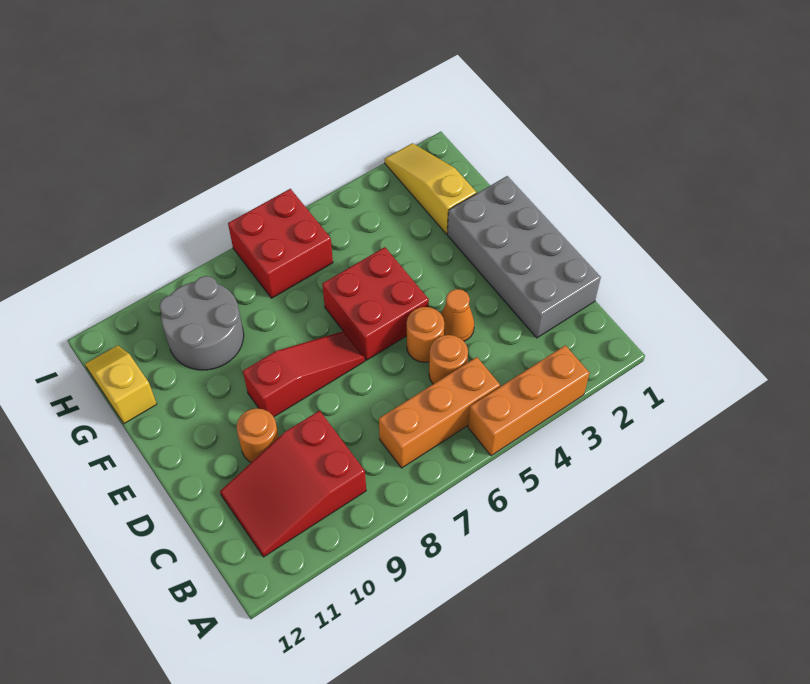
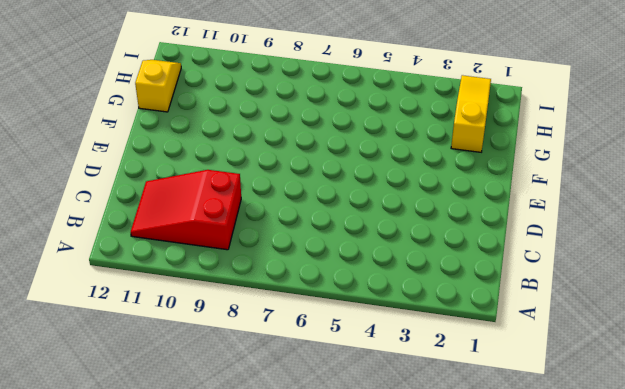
none -> orange 1x3 brick [468,345,589,456]
none -> orange 1x3 brick [379,357,500,468]
none -> grey 2x4 brick [447,176,601,338]

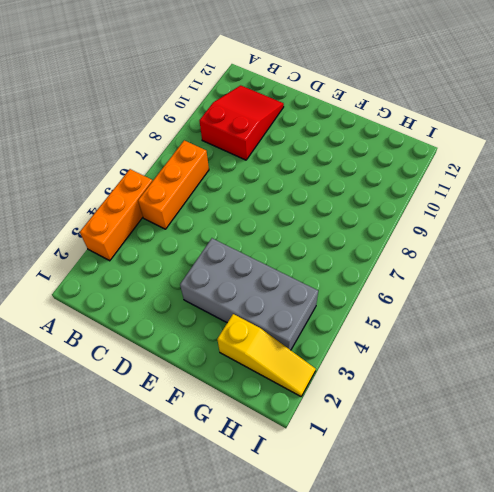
grey 2x4 brick [180,238,318,350] -> grey 2x4 brick moved to [447,176,601,338]
none -> orange 1x1 round brick [429,335,468,384]
none -> orange 1x1 cone [441,289,475,341]
none -> orange 1x1 round brick [407,307,444,362]

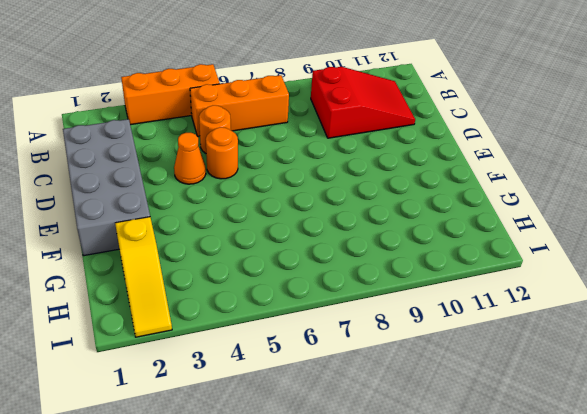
none -> orange 1x1 round brick [237,408,279,462]
none -> red 2x2 brick [322,247,429,360]
none -> red 1x3 slope [243,331,365,417]

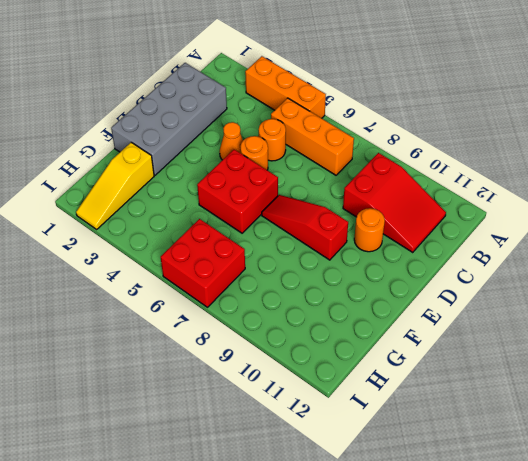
none -> grey 2x2 round brick [159,276,244,370]
none -> yellow 1x2 slope [85,345,157,424]

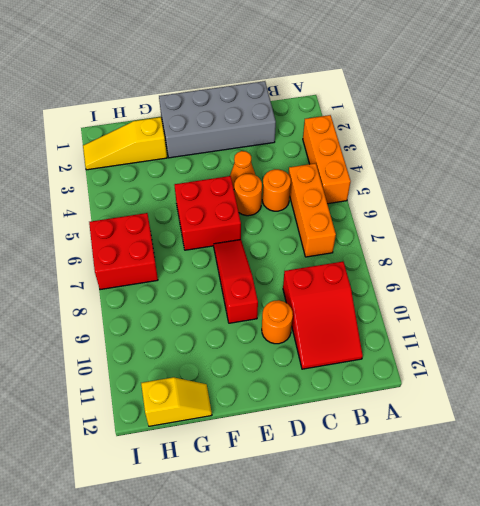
yellow 1x2 slope [141,377,212,426] -> yellow 1x2 slope turned to [85,345,157,424]
none -> grey 2x2 round brick [159,276,244,370]

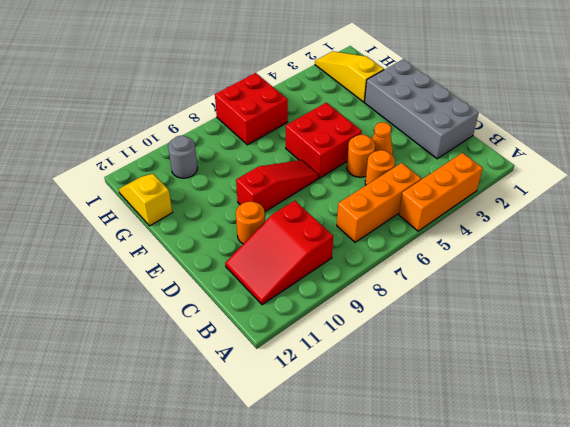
grey 1x1 round brick [168,136,198,178] -> grey 2x2 round brick [159,276,244,370]

